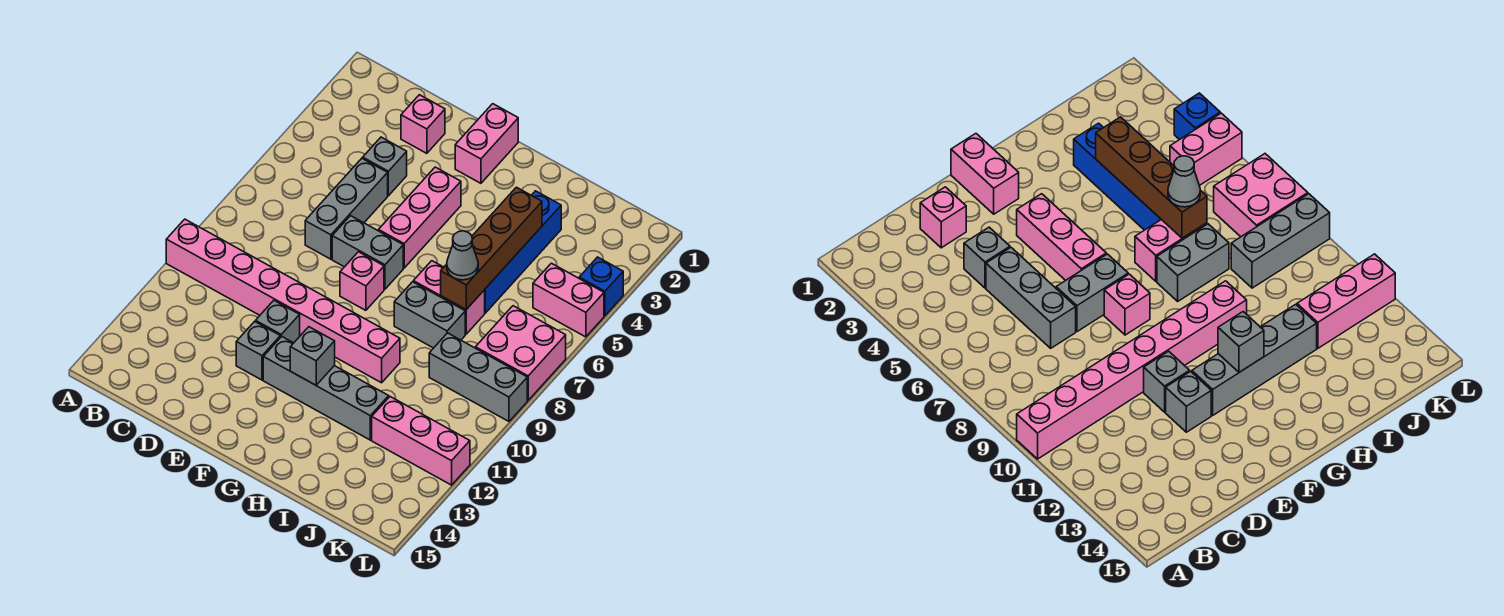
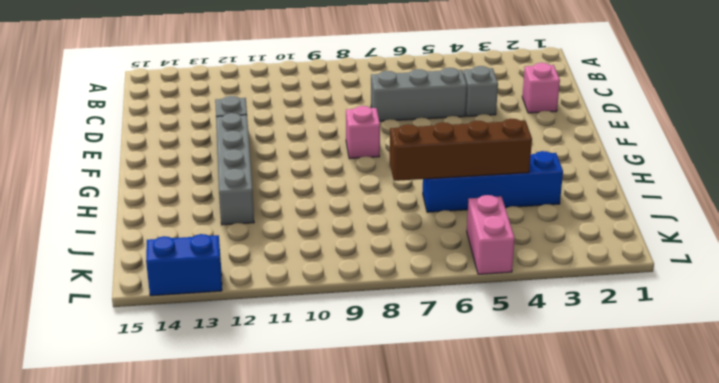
blue 1x2 brick [146,234,222,296] -> none
none -> pink 1x8 brick [166,219,400,383]
none -> grey 1x2 brick [332,216,403,289]
none -> grey 1x1 brick [256,301,300,343]

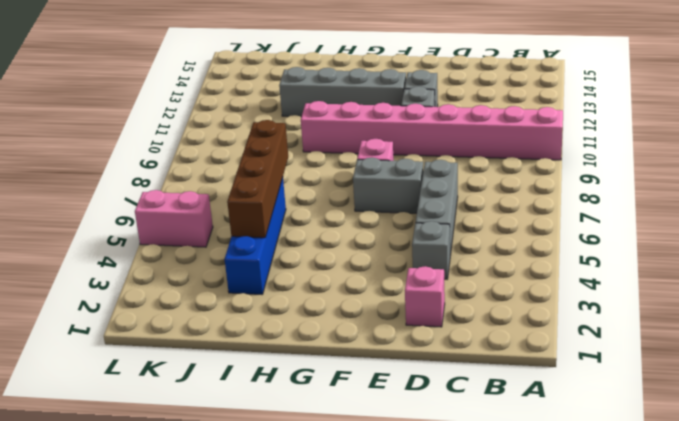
none -> pink 1x2 brick [455,104,518,183]
none -> pink 1x3 brick [378,167,461,268]
none -> pink 1x2 brick [413,261,485,334]

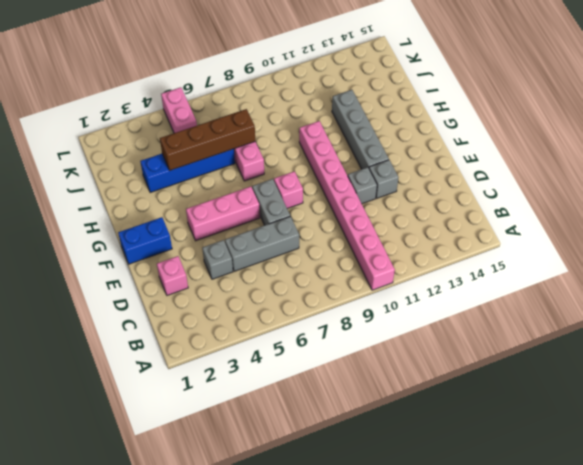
blue 1x2 brick [118,217,172,264] -> pink 1x2 brick [455,104,518,183]
none -> grey 1x2 brick [394,282,465,348]
none -> grey 1x3 brick [429,333,527,421]
none -> pink 1x3 brick [372,397,470,485]

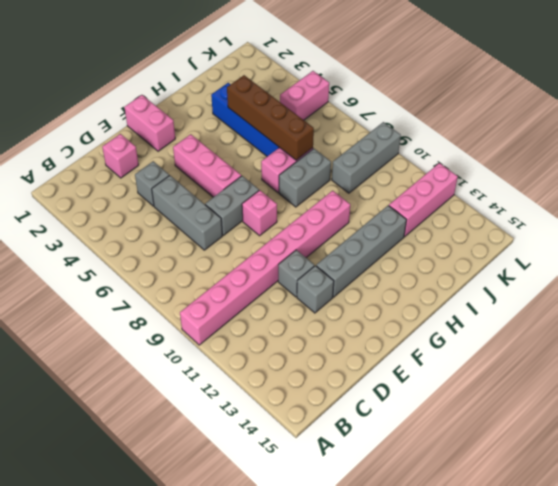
none -> pink 2x2 brick [475,306,566,400]
none -> blue 1x1 brick [579,257,623,316]
none -> grey 1x1 brick [290,327,335,385]

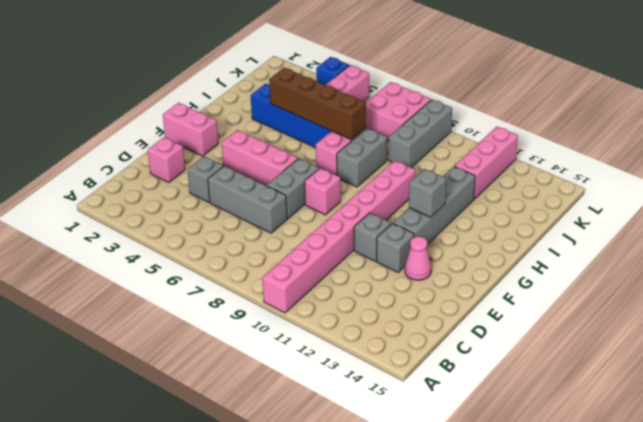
pink 1x1 cone [405,236,431,280] -> none
none -> grey 1x1 cone [447,231,478,280]

